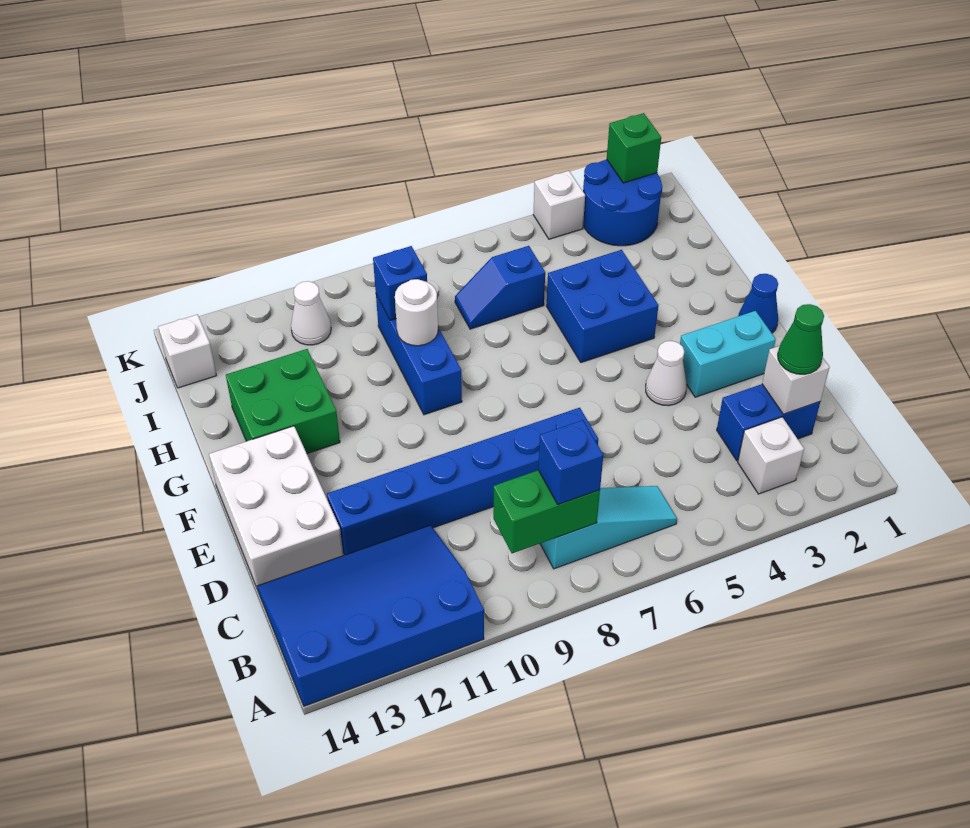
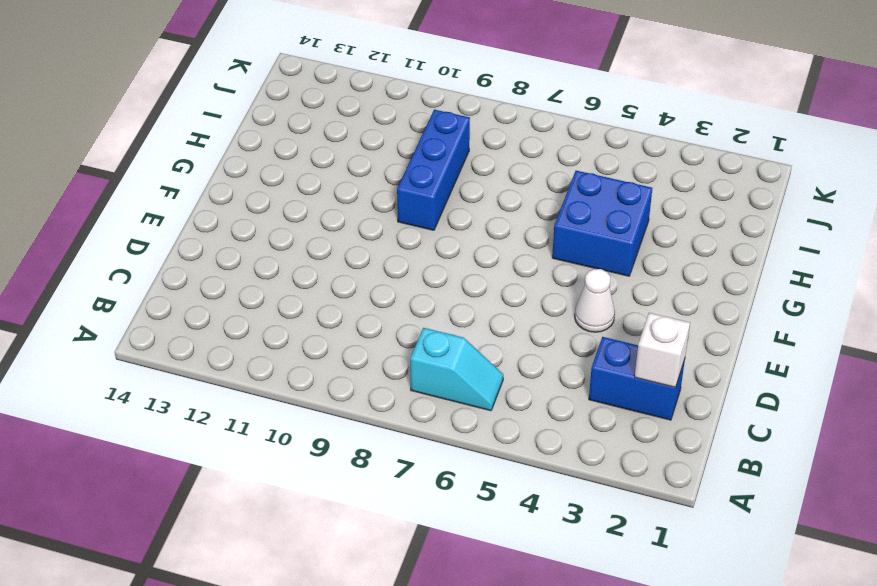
cyan 1x2 slope [410,328,503,411] -> cyan 1x3 slope [540,486,677,569]
none -> blue 3x4 slope [257,525,484,706]
none -> white 1x1 brick [738,417,804,494]
none -> blue 1x6 brick [327,408,598,555]

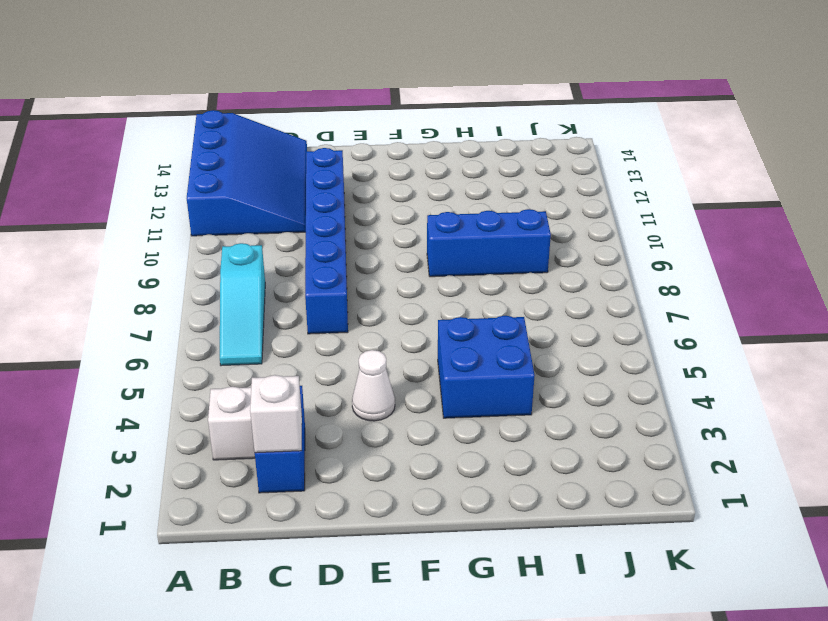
none -> white 2x3 brick [209,426,343,587]
none -> cyan 1x2 brick [680,311,776,397]
none -> blue 1x1 cone [739,274,778,333]

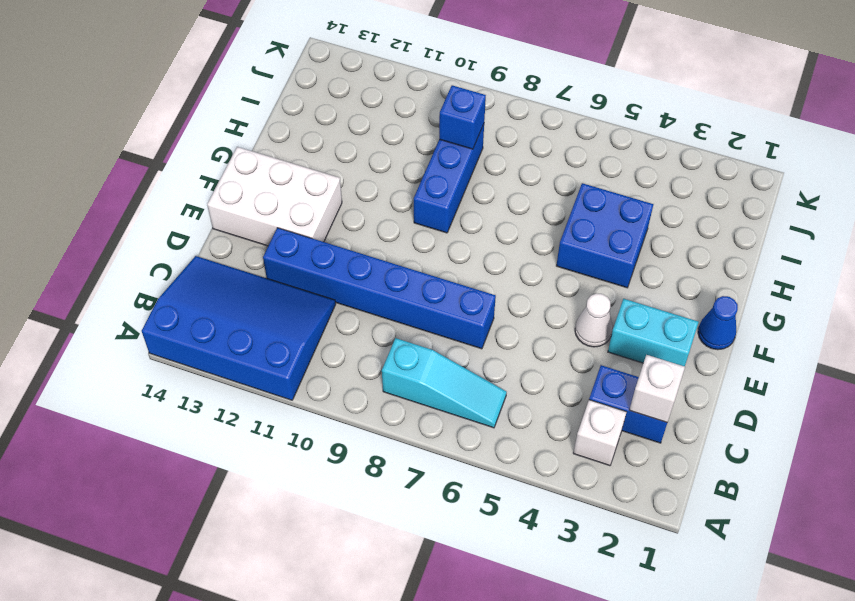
white 2x3 brick [207,147,342,246] -> white 2x3 brick turned to [209,426,343,587]
none -> green 2x2 brick [226,349,340,454]
none -> blue 1x2 slope [455,246,545,329]
none -> blue 2x2 round brick [583,159,662,246]

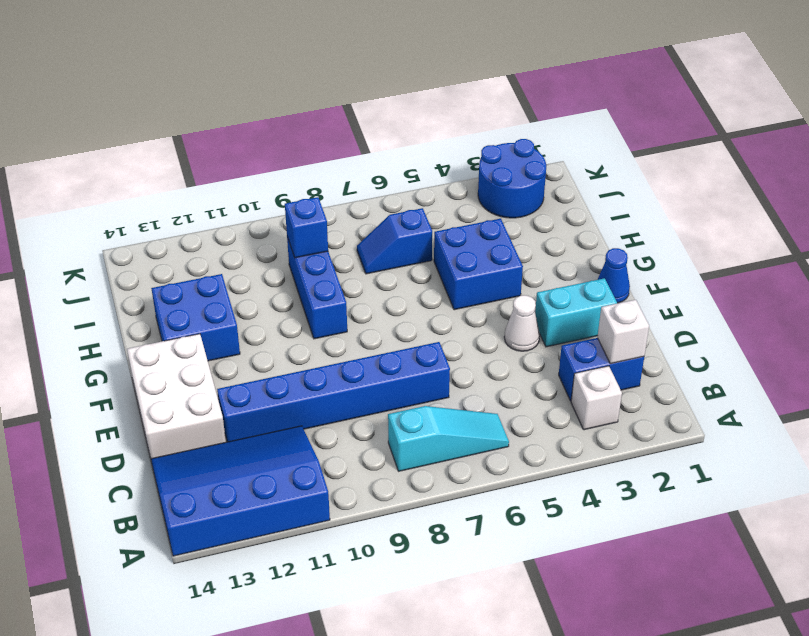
blue 2x2 brick [151,274,240,361] -> green 2x2 brick [226,349,340,454]
none -> white 1x1 cone [291,281,331,345]
none -> white 1x1 brick [158,315,217,388]
none -> white 1x1 brick [533,171,585,239]

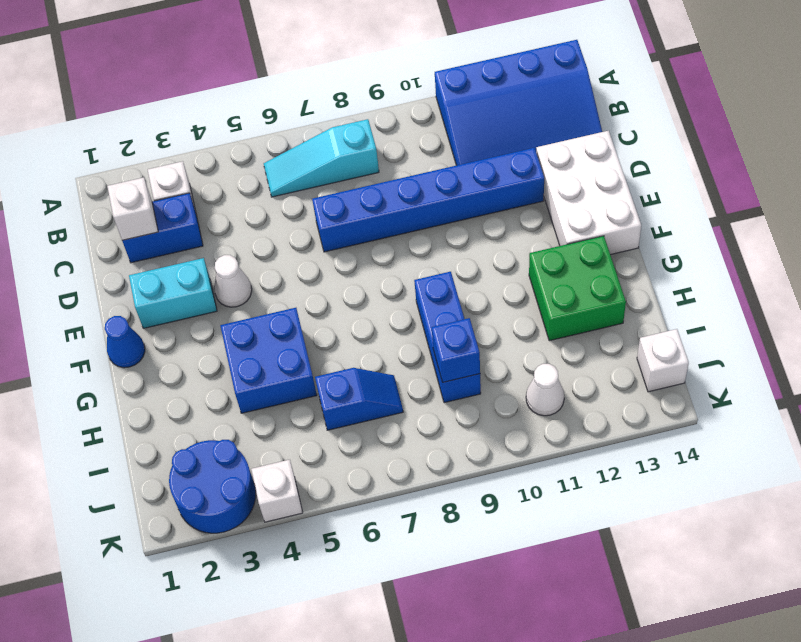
none -> green 1x2 brick [493,470,600,553]
none -> white 1x1 round brick [395,279,438,346]
none -> green 1x1 brick [607,113,661,183]

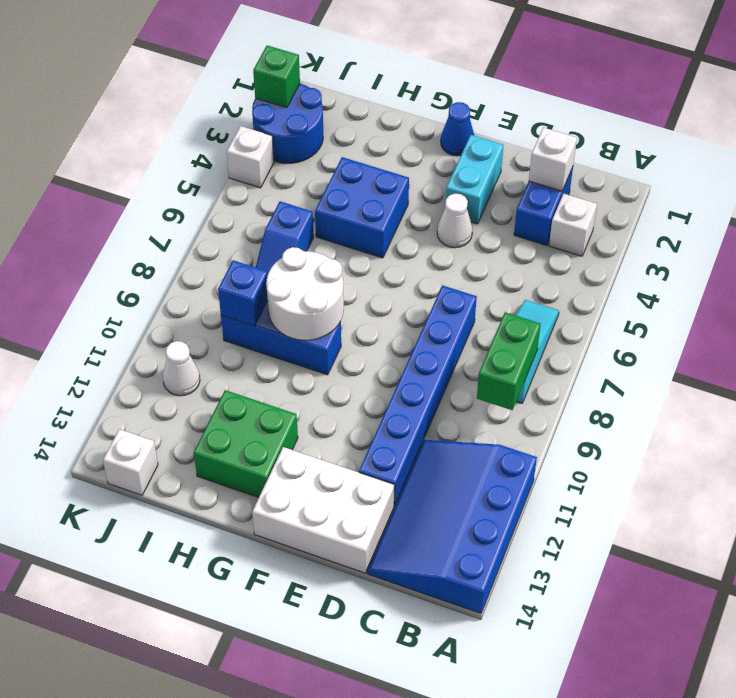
white 2x2 round brick [266,247,344,340] -> white 1x1 round brick [395,279,438,346]
none -> blue 1x1 brick [538,420,603,505]
none -> green 1x1 cone [778,304,824,374]

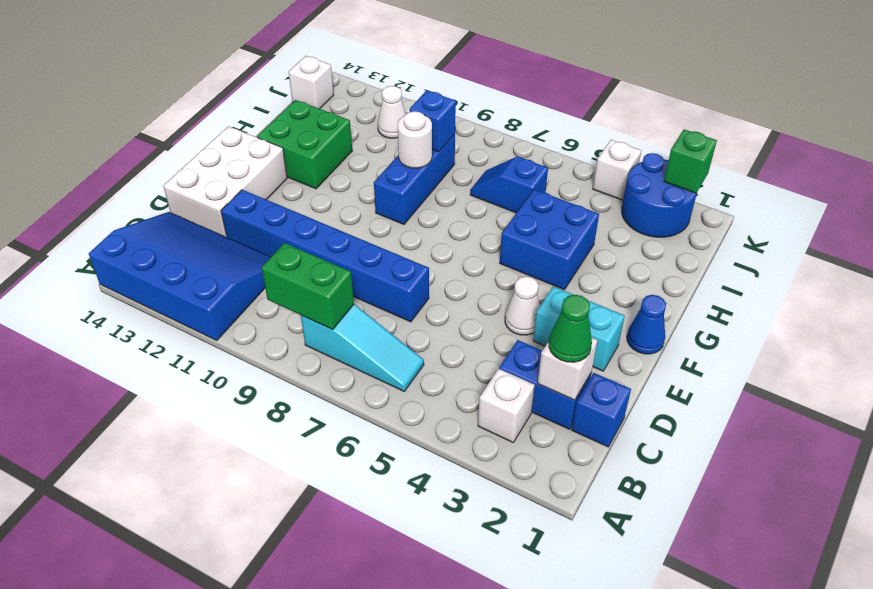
blue 1x1 brick [572,373,631,447] -> blue 1x1 brick moved to [538,420,603,505]

